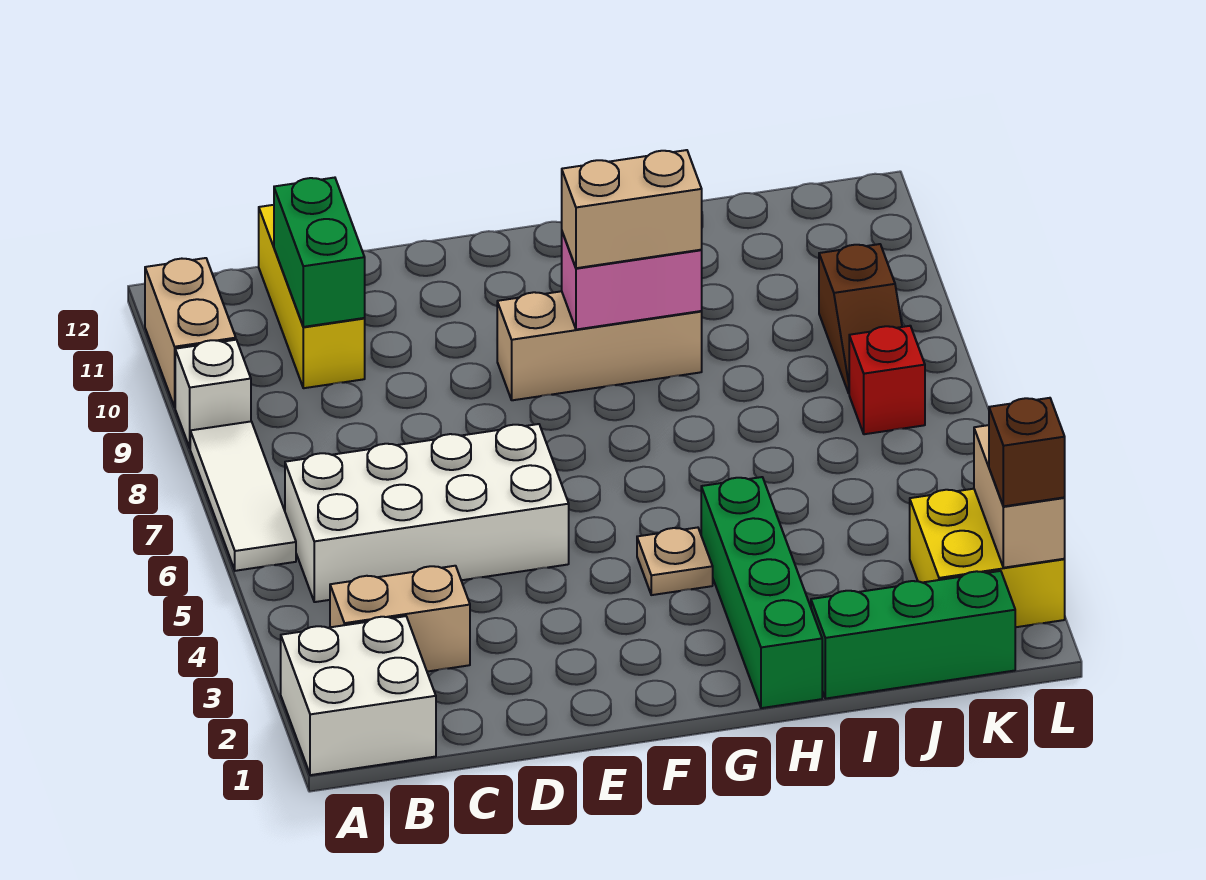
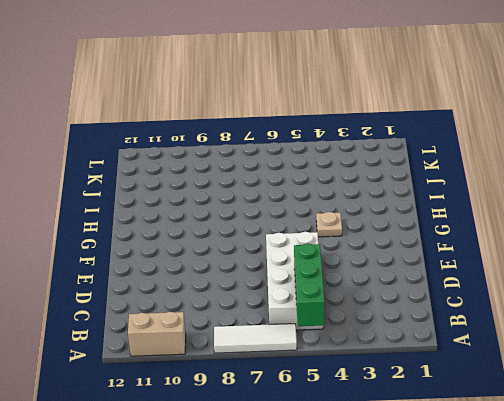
green 1x3 brick [294,244,325,326] -> green 1x3 brick moved to [811,571,1015,699]
none -> white 2x2 brick [281,616,436,775]
none -> white 1x1 brick [175,340,251,448]
none -> tan 1x2 brick [330,566,470,672]

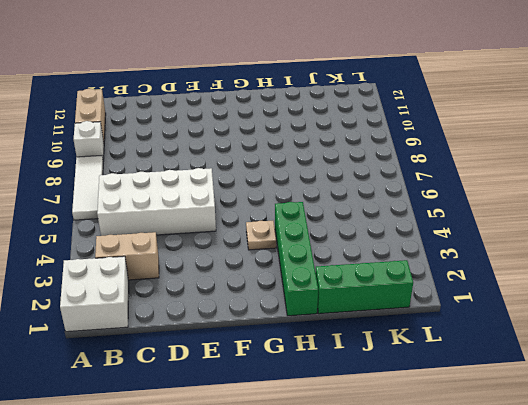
none -> yellow 1x3 brick [259,205,365,388]
none -> tan 1x3 brick [497,291,702,400]
none -> yellow 2x2 brick [910,489,1065,627]

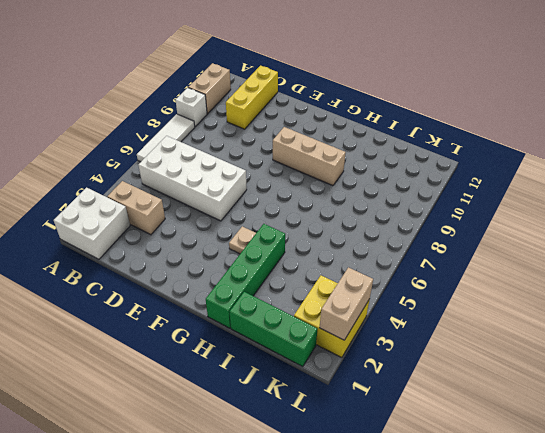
none -> red 1x1 brick [849,326,925,434]
none -> brown 1x2 slope [819,244,902,393]
none -> green 1x2 brick [274,178,365,327]

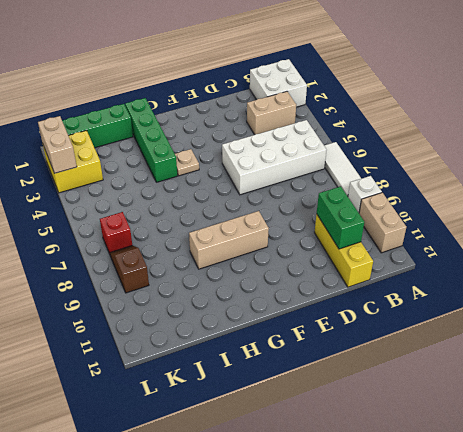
none -> pink 1x2 brick [562,232,702,330]
none -> tan 1x2 brick [562,150,702,268]
none -> brown 1x1 brick [989,398,1065,506]

